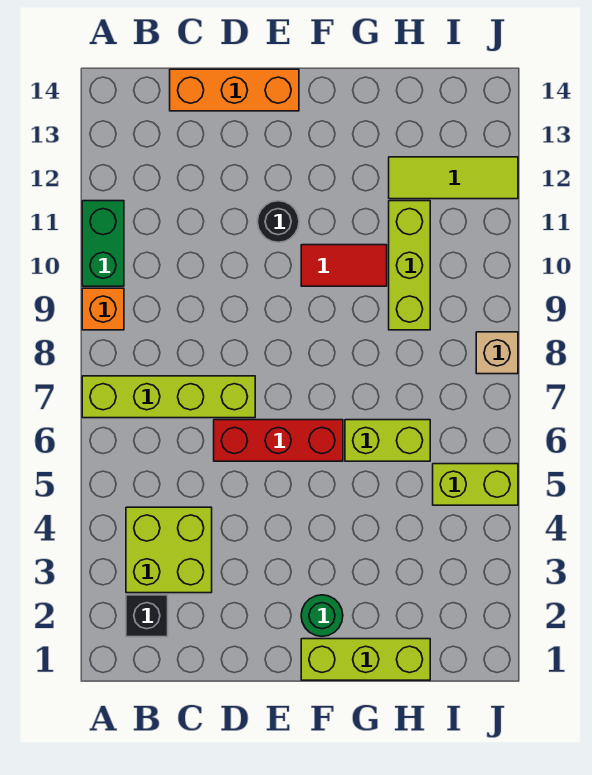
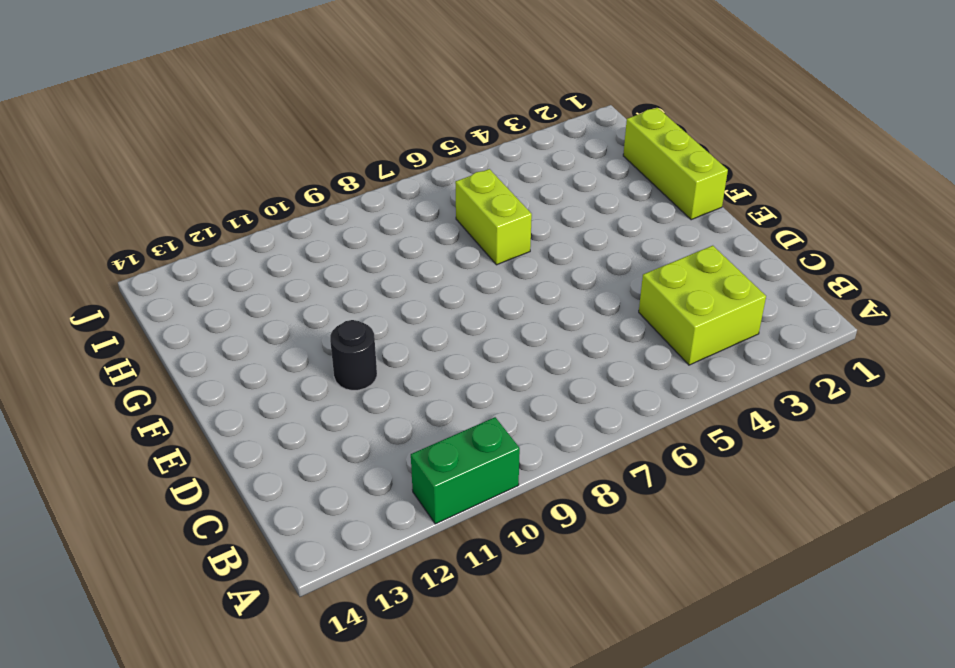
none -> lime 1x4 brick [82,376,255,418]
none -> orange 1x1 brick [82,288,124,330]
none -> black 1x1 brick [126,595,168,637]

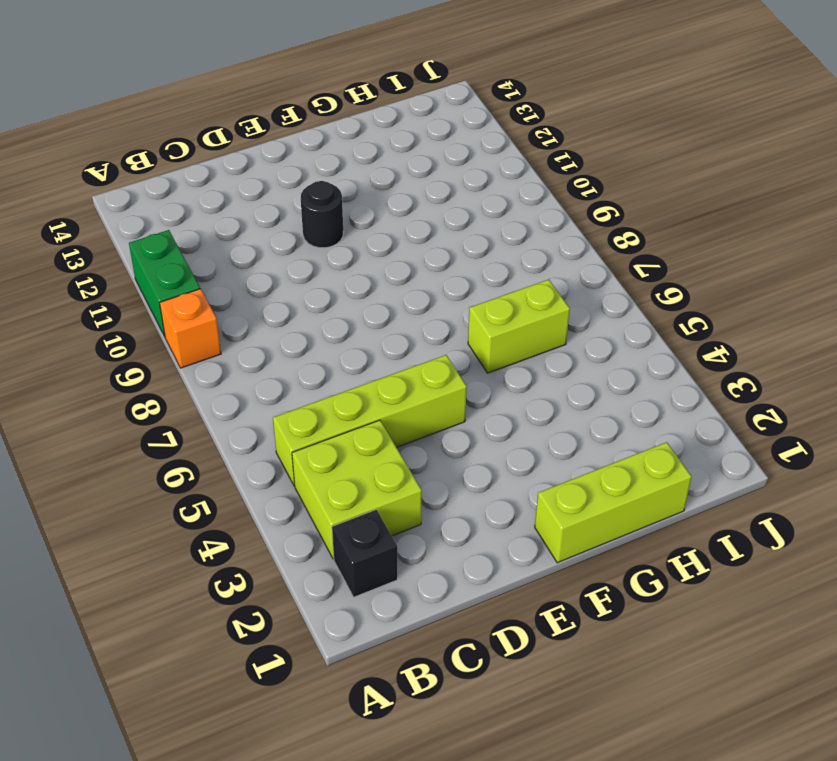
lime 1x4 brick [273,355,467,486] -> lime 1x4 brick moved to [82,376,255,418]
none -> orange 1x3 brick [170,69,299,111]
none -> red 1x3 brick [214,420,343,461]
none -> green 1x1 round brick [301,595,343,636]

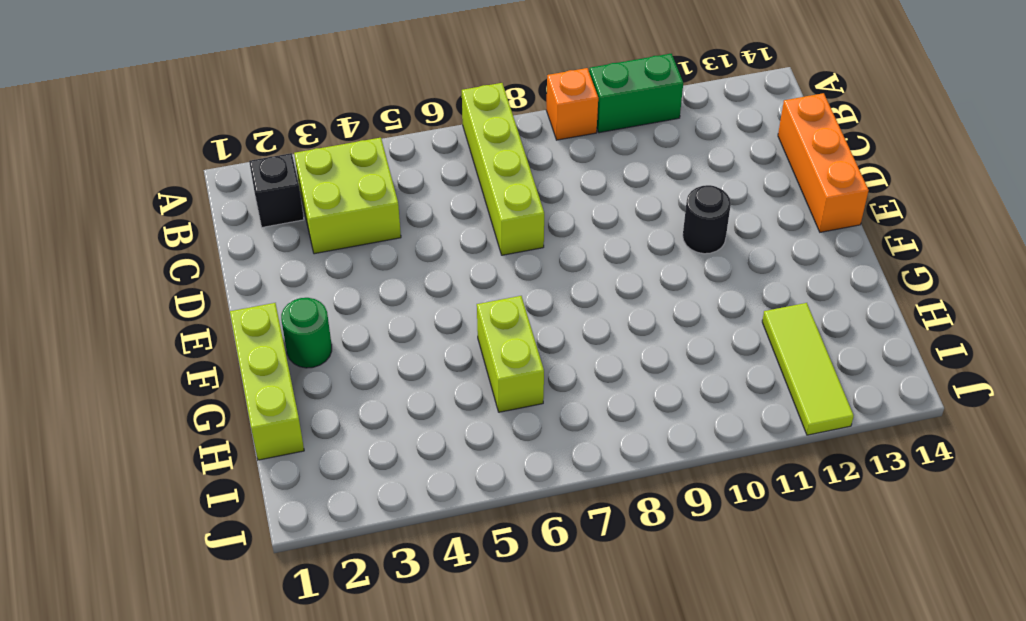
none -> red 1x3 brick [214,420,343,461]
none -> red 1x2 tile [301,245,387,286]
none -> lime 1x3 brick [389,201,430,330]

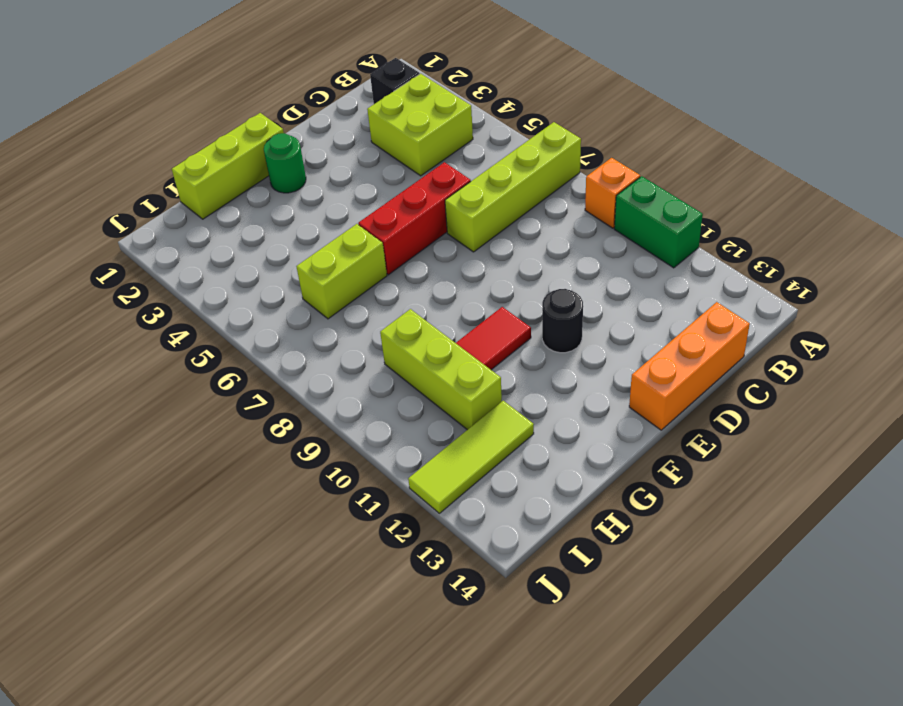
none -> lime 1x2 brick [433,464,518,505]
none -> tan 1x1 brick [476,332,518,374]

